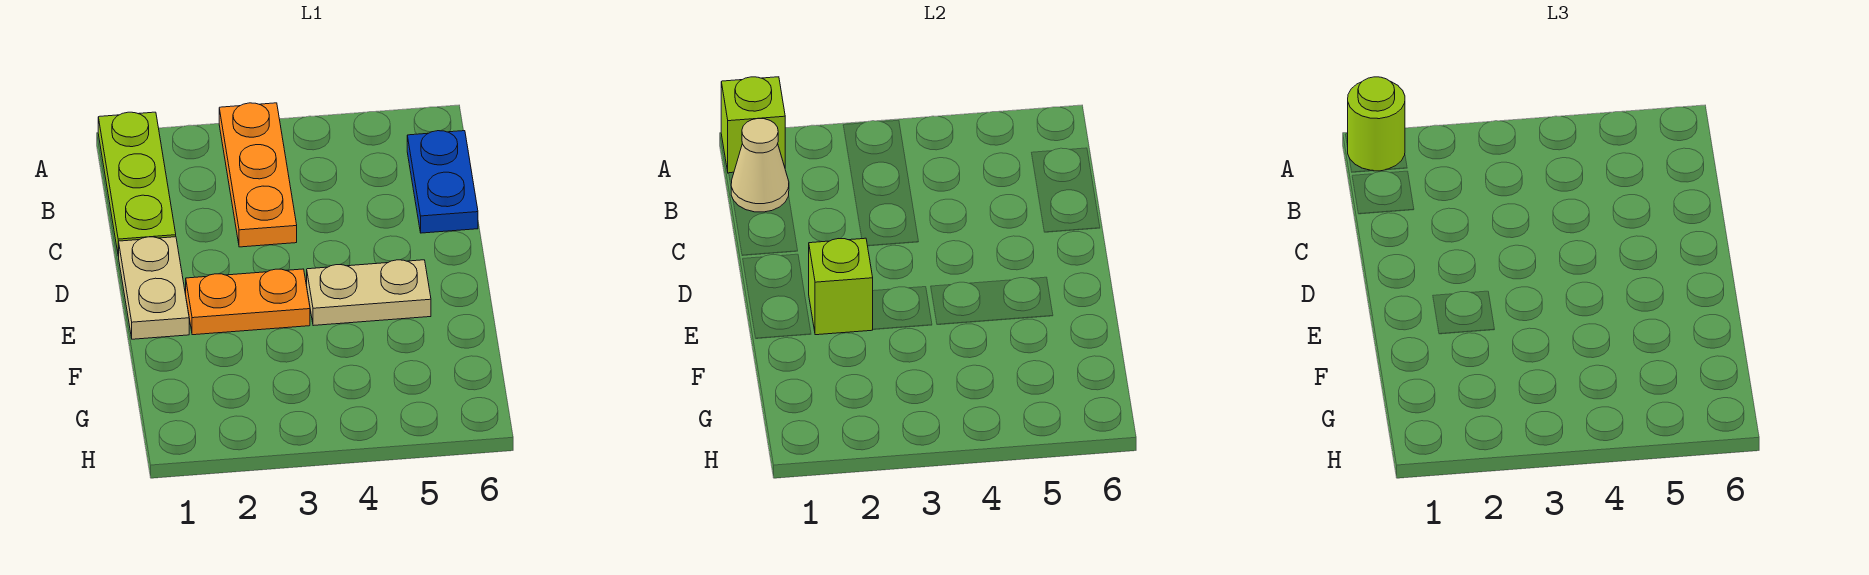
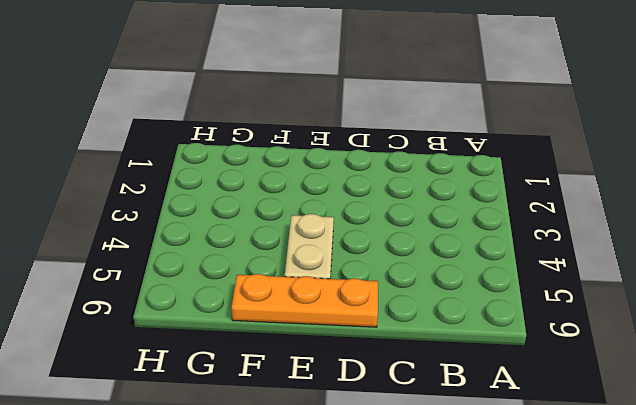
orange 1x3 plate [232,274,378,327] -> orange 1x3 plate moved to [219,103,297,247]
none -> lime 1x3 plate [98,112,176,256]
none -> blue 1x2 plate [407,131,478,233]

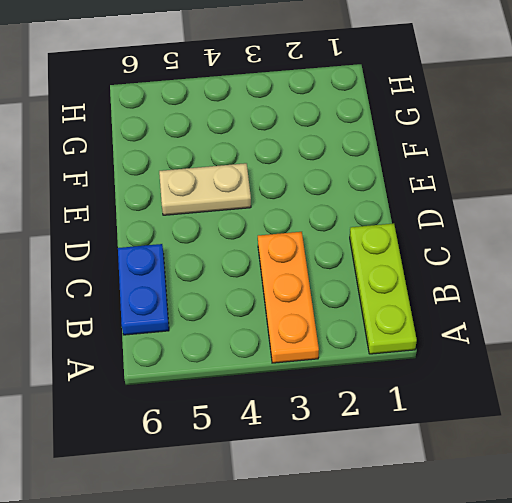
none -> tan 1x2 plate [119,237,189,339]
none -> orange 1x2 plate [186,269,310,335]

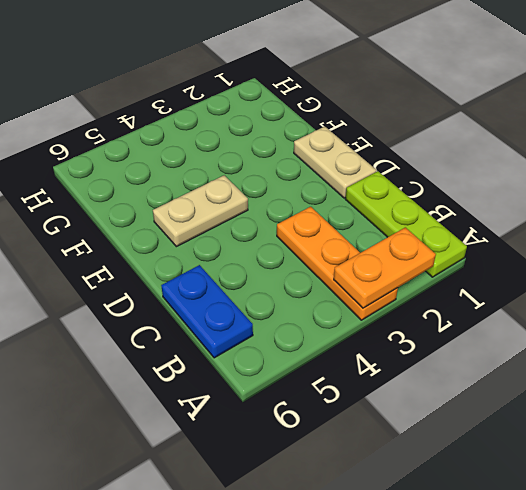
orange 1x2 plate [334,227,436,308] -> orange 1x2 plate moved to [186,269,310,335]
none -> lime 1x1 brick [721,77,785,173]
none -> tan 1x1 cone [731,118,789,212]

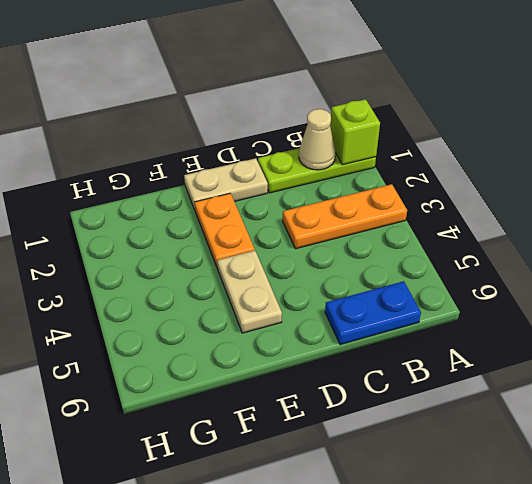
none -> lime 1x1 brick [809,238,873,335]
none -> lime 1x1 round brick [1347,77,1405,171]

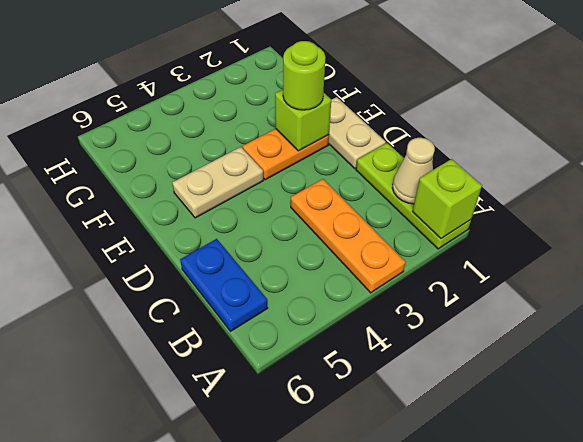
lime 1x1 round brick [283,41,326,110] -> lime 1x1 round brick moved to [1347,77,1405,171]

